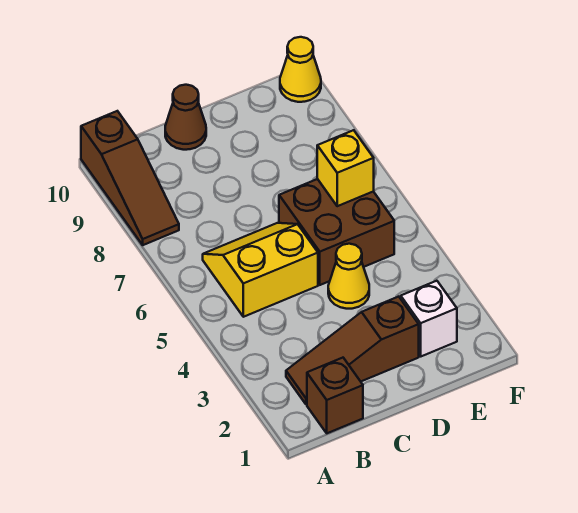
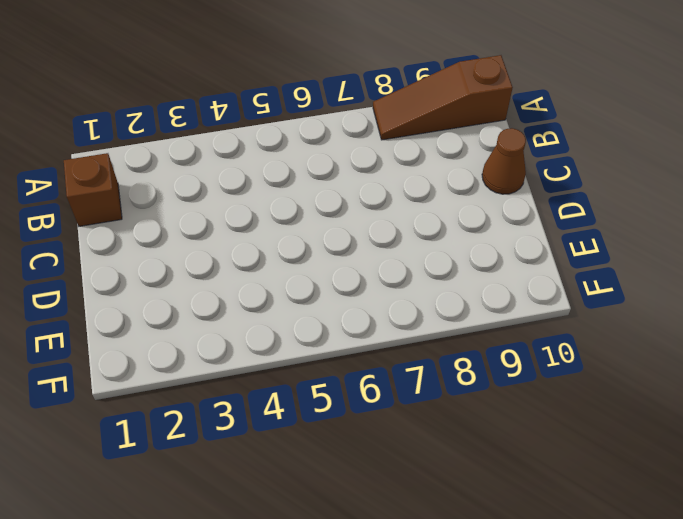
none -> brown 1x3 slope [286,297,419,404]
none -> yellow 2x2 slope [203,223,318,317]

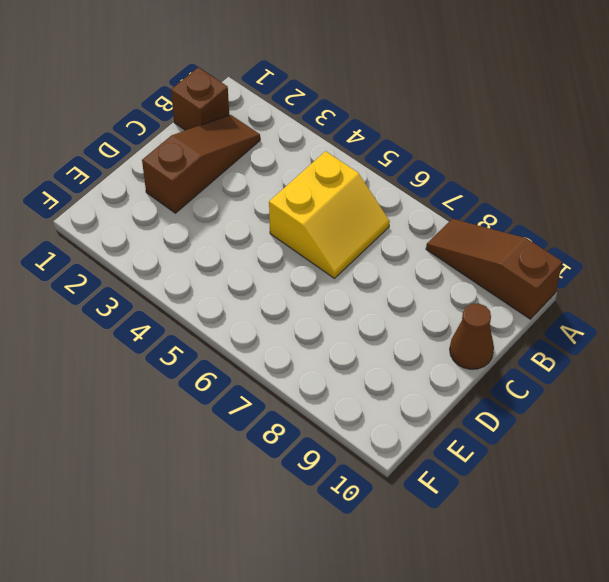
none -> yellow 1x1 cone [328,244,369,309]
none -> brown 2x2 brick [279,179,394,285]

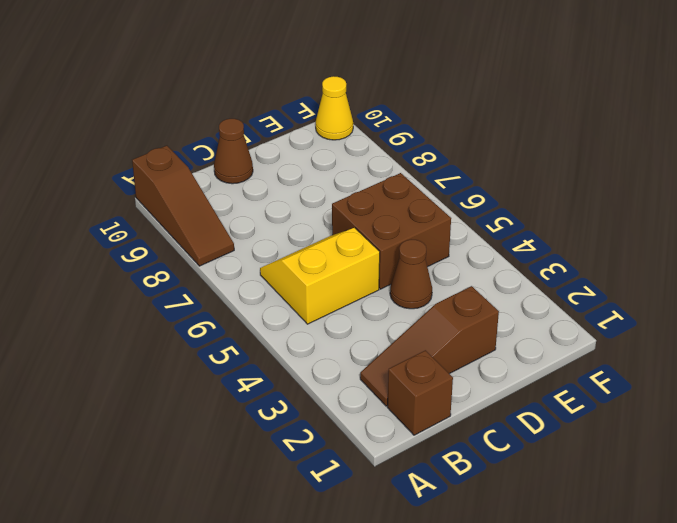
brown 1x1 cone [390,240,432,309] -> yellow 1x1 cone [328,244,369,309]
none -> white 1x1 brick [401,281,457,356]
none -> yellow 1x1 brick [317,130,374,206]

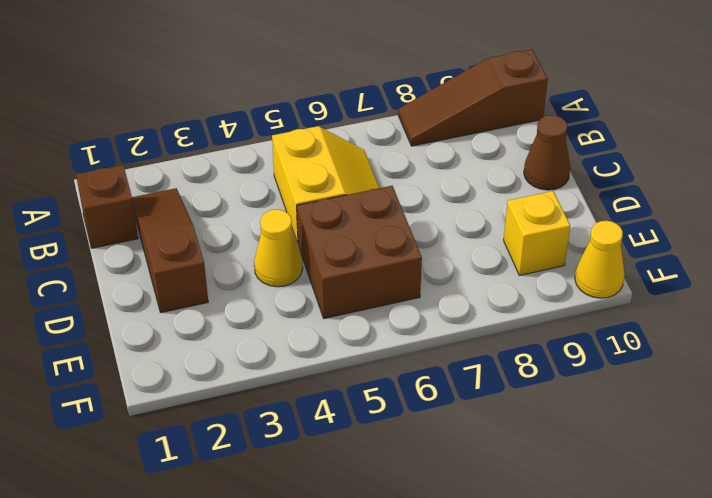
yellow 1x1 brick [504,191,570,275] -> yellow 1x1 brick moved to [317,130,374,206]
none -> white 1x1 brick [401,281,457,356]

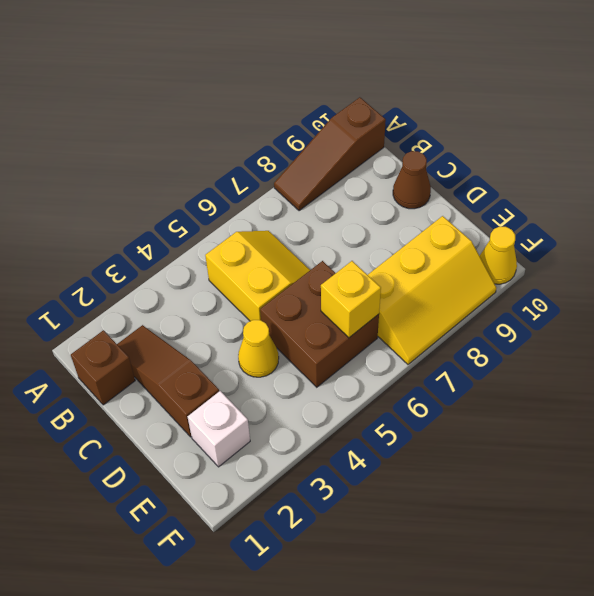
yellow 2x3 slope [368,216,496,364] -> none

